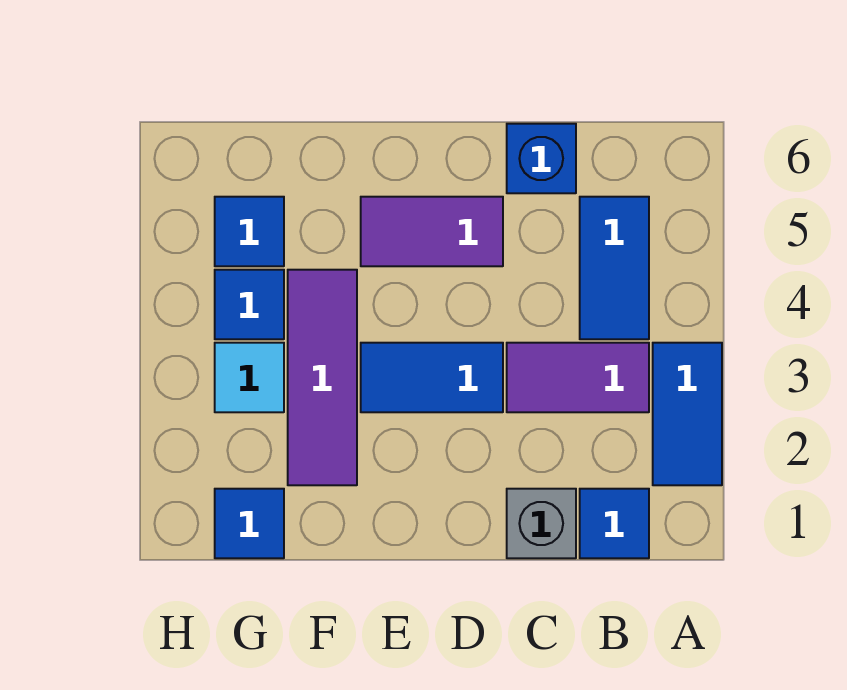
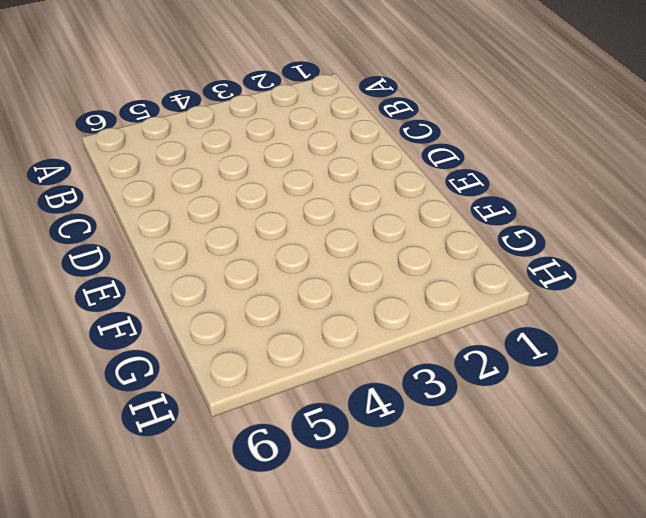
none -> blue 1x2 tile [653,343,722,485]
none -> blue 1x1 tile [580,489,649,558]
none -> purple 1x2 tile [507,343,649,412]

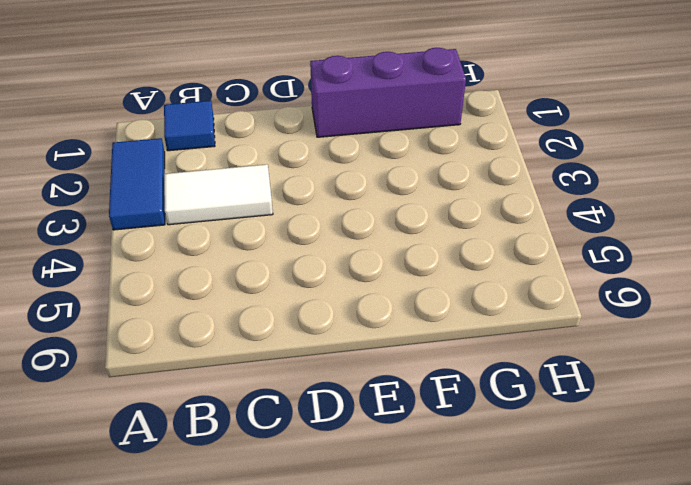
white 1x2 tile [164,165,273,225] -> purple 1x2 tile [507,343,649,412]
purple 1x3 brick [310,48,466,137] -> blue 1x1 tile [215,489,284,558]
none -> blue 1x2 tile [580,197,649,339]
none -> grey 1x1 brick [507,489,576,558]
none -> blue 1x1 brick [507,124,576,193]

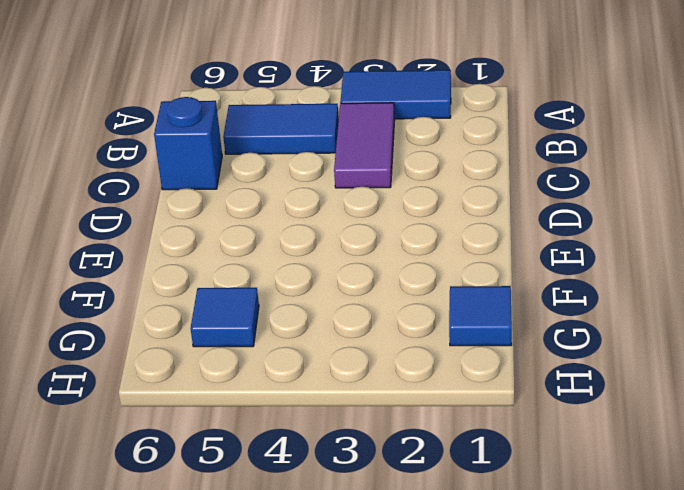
none -> blue 1x1 tile [580,489,649,558]
none -> grey 1x1 brick [507,489,576,558]
none -> blue 1x2 tile [361,343,503,412]

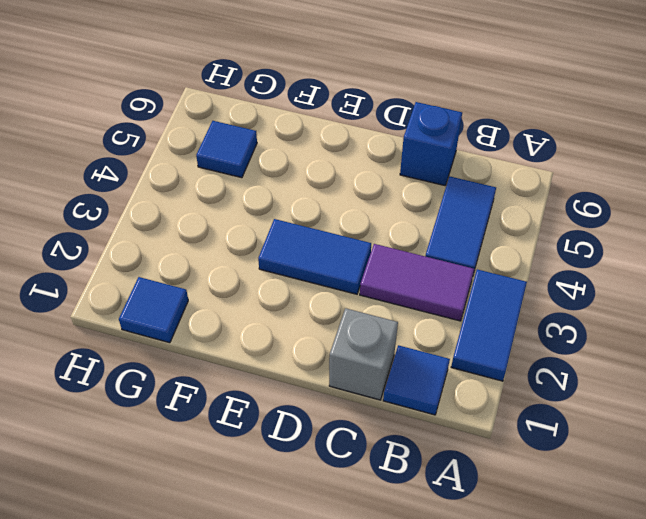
none -> purple 1x2 tile [361,197,503,266]
none -> purple 1x3 tile [288,270,357,485]
none -> cyan 1x1 tile [215,343,284,412]

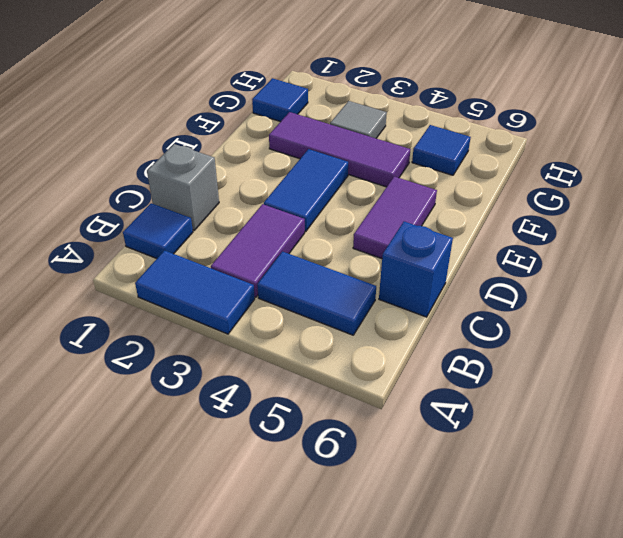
grey 1x1 tile [330,101,387,138] -> cyan 1x1 tile [215,343,284,412]
none -> blue 1x1 tile [215,270,284,339]

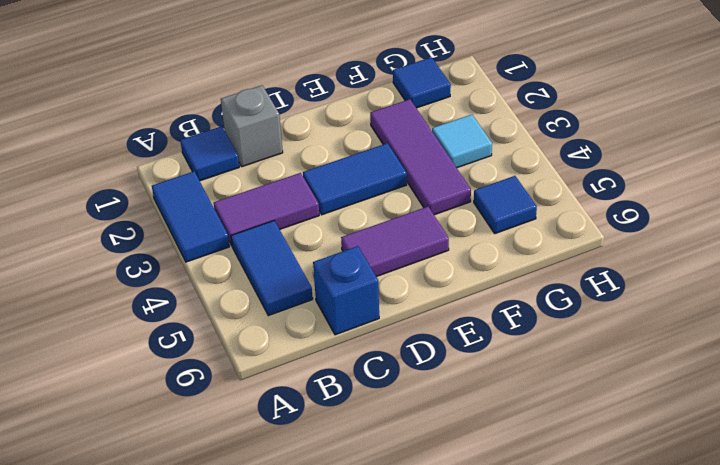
none -> blue 1x1 tile [215,270,284,339]

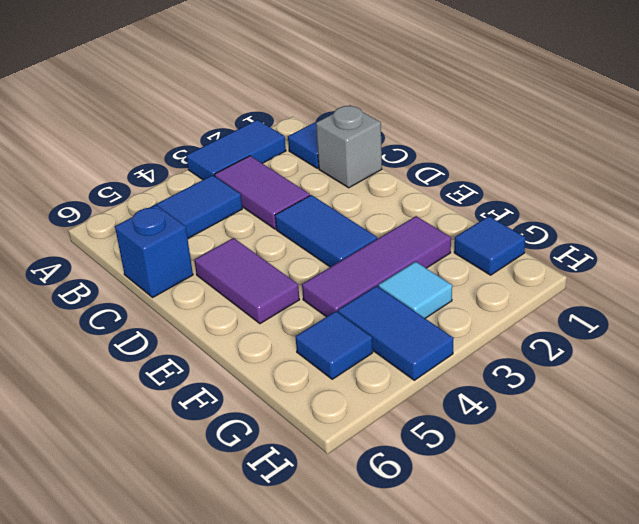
blue 1x2 tile [338,286,454,380] -> blue 1x1 tile [215,270,284,339]

